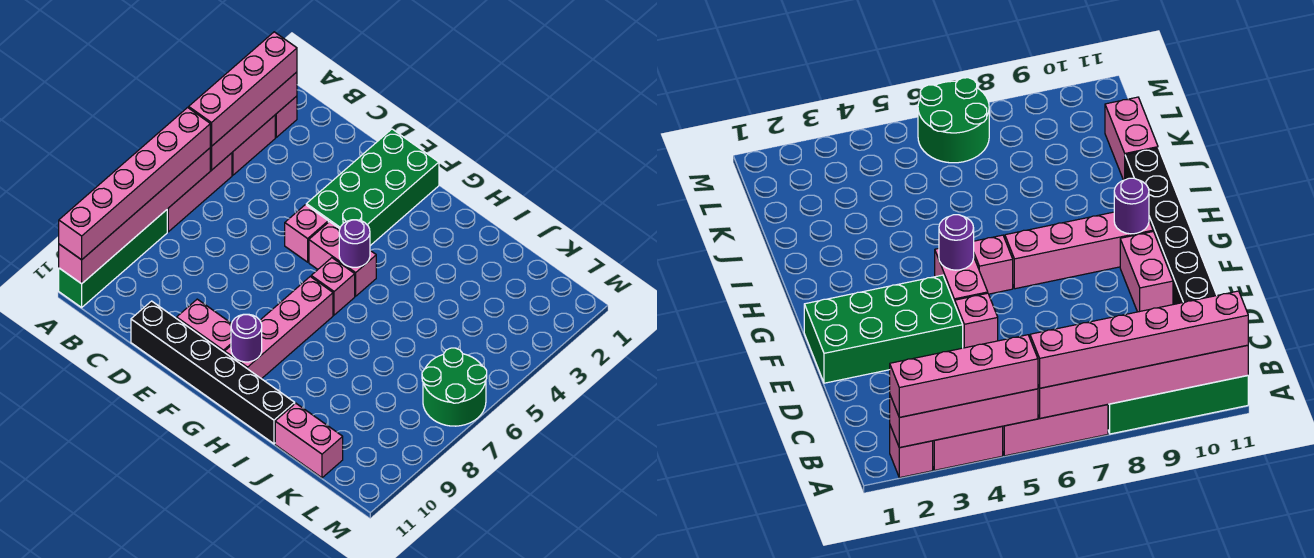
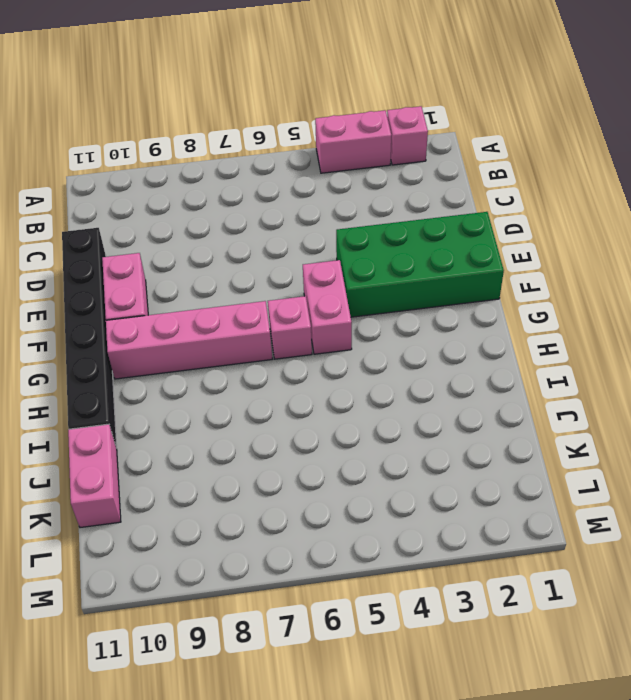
none -> pink 1x3 brick [167,153,232,232]
none -> green 1x4 brick [59,210,167,307]
none -> pink 1x1 brick [285,205,328,262]

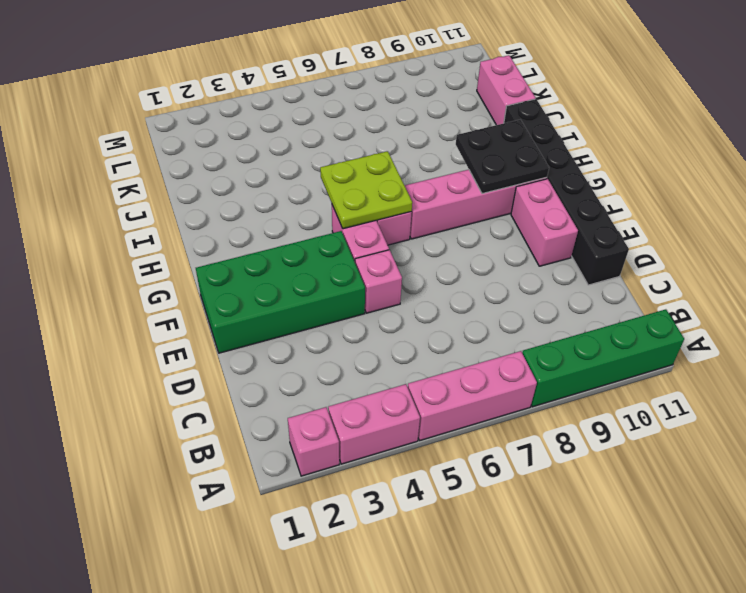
lime 2x2 plate [320,151,412,229] -> purple 1x1 round brick [339,220,370,267]
black 2x2 plate [456,120,549,194] -> purple 1x1 round brick [231,314,262,362]
none -> green 2x2 round brick [422,348,487,426]
none -> pink 1x4 brick [210,72,297,170]
none -> pink 1x6 brick [59,148,210,284]

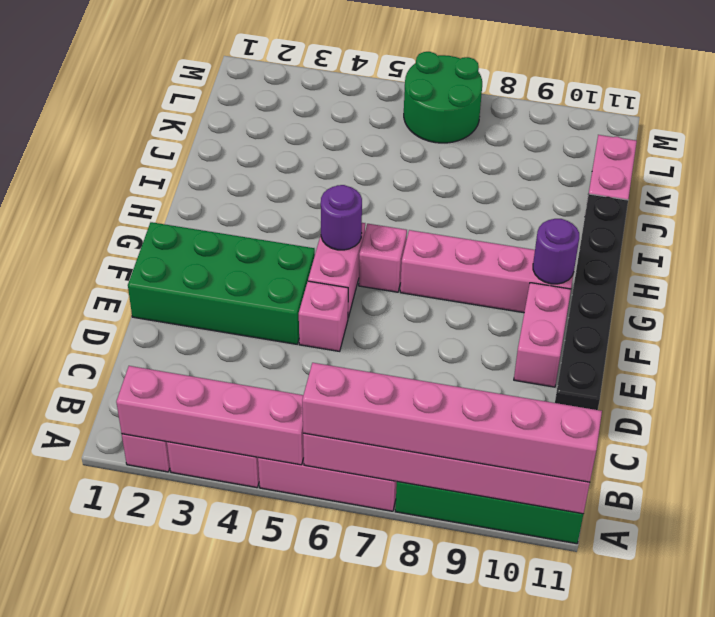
none -> pink 1x4 brick [189,32,297,146]

